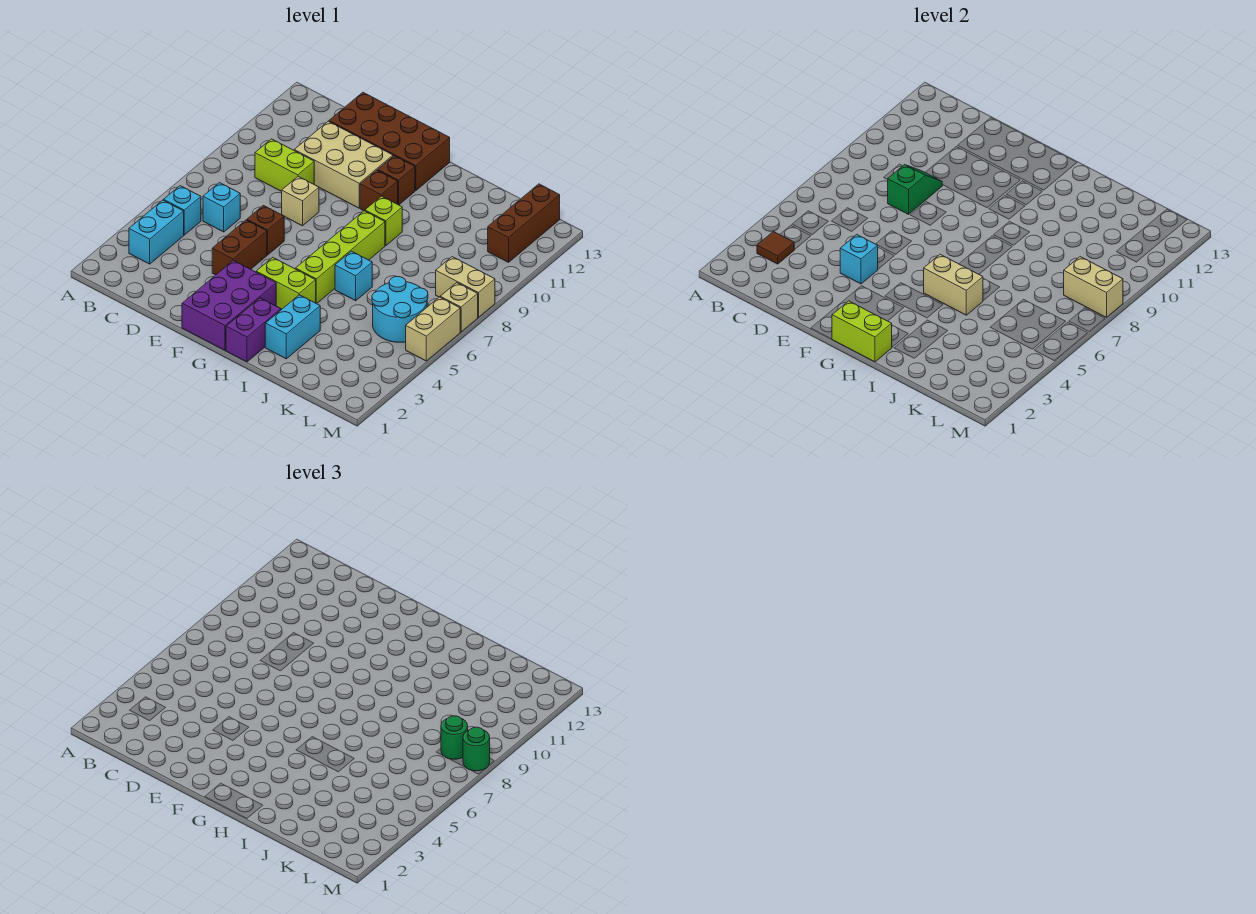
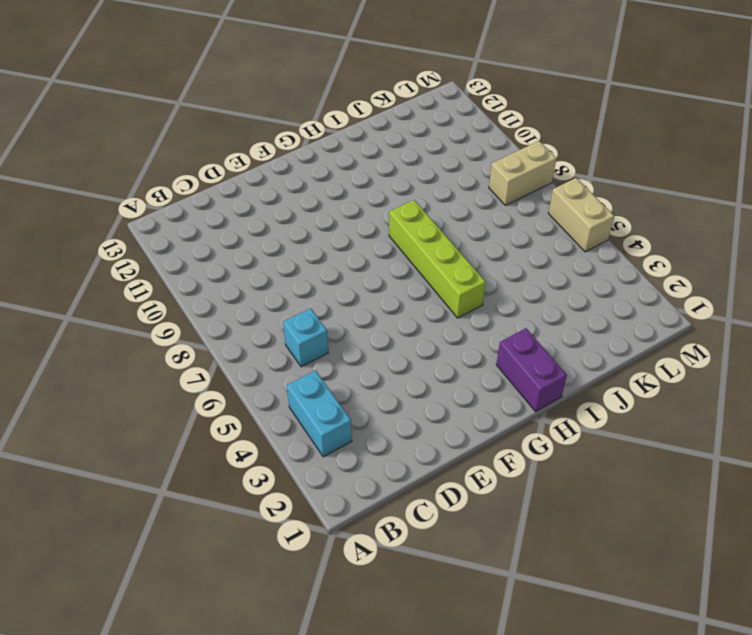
none -> cyan 1x1 brick [164,186,201,235]
none -> lime 1x2 brick [255,139,314,191]
none -> tan 2x3 brick [294,121,393,208]
none -> brown 2x4 brick [329,92,450,191]

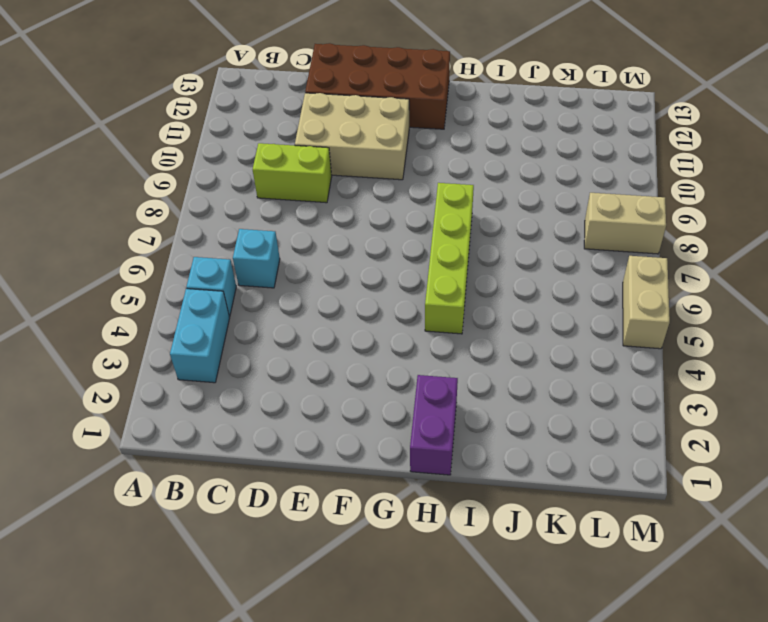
none -> brown 1x2 brick [212,220,267,275]
none -> brown 1x1 brick [247,206,284,255]
none -> tan 1x1 brick [282,176,319,226]
none -> purple 2x3 brick [182,261,276,350]

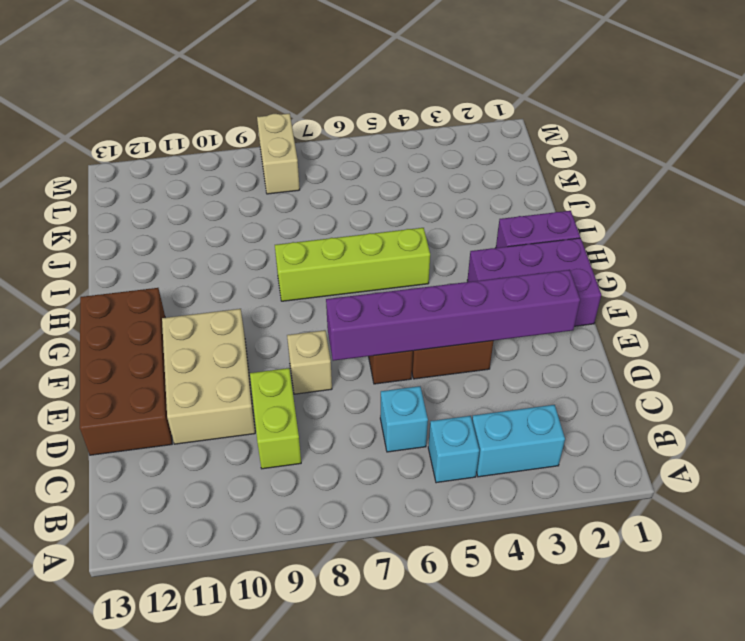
purple 1x6 brick [326,270,580,361] -> cyan 1x1 brick [840,235,878,284]
none -> lime 1x2 brick [256,257,316,309]
none -> brown 1x1 brick [360,170,398,211]
none -> brown 1x1 brick [378,156,415,205]
none -> lime 1x1 brick [365,196,402,246]

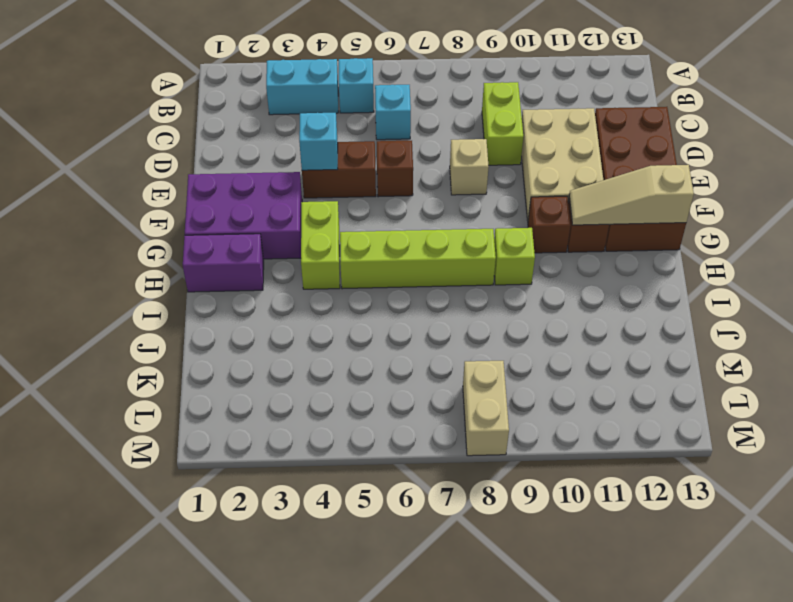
tan 1x3 slope [569,165,694,225] -> none
none -> cyan 1x2 brick [265,295,320,359]
none -> cyan 1x1 brick [335,251,372,301]
none -> cyan 2x2 round brick [372,277,428,342]
none -> brown 1x3 brick [488,184,560,262]

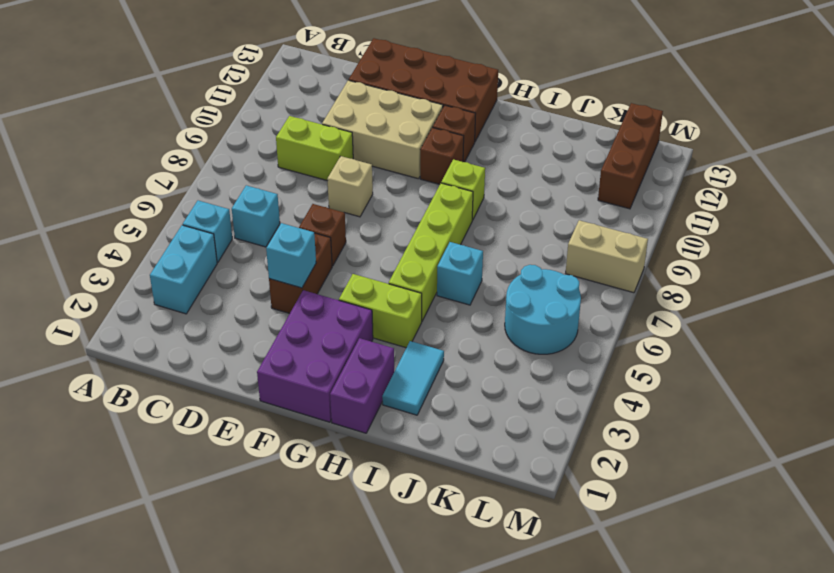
cyan 1x2 tile [382,341,444,415] -> cyan 1x2 brick [265,295,320,359]
none -> tan 1x2 brick [406,297,460,361]
none -> tan 1x1 brick [440,283,478,332]
none -> brown 1x1 tile [757,232,794,264]
none -> green 1x2 slope [887,165,942,214]

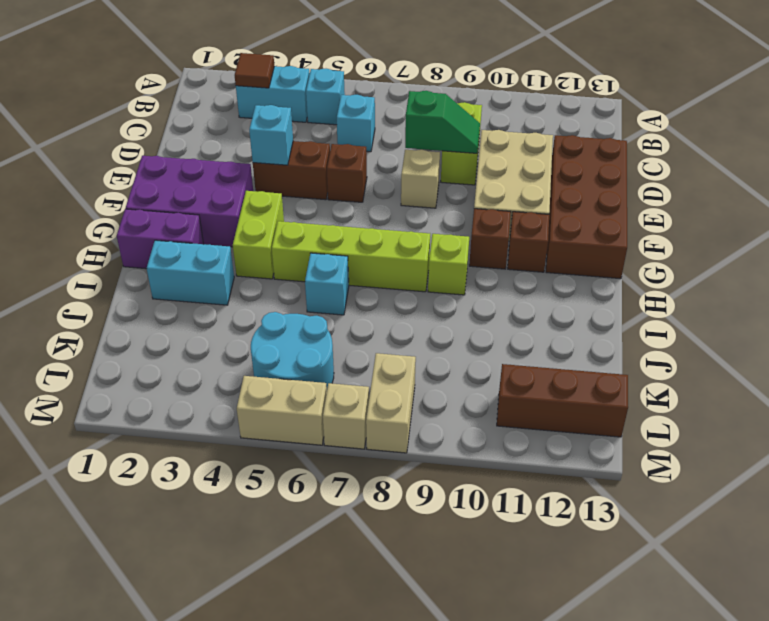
none -> lime 1x2 brick [832,301,892,362]
none -> tan 1x2 brick [924,254,983,315]
none -> tan 1x2 brick [1064,257,1123,317]
none -> green 1x1 round brick [441,716,468,759]

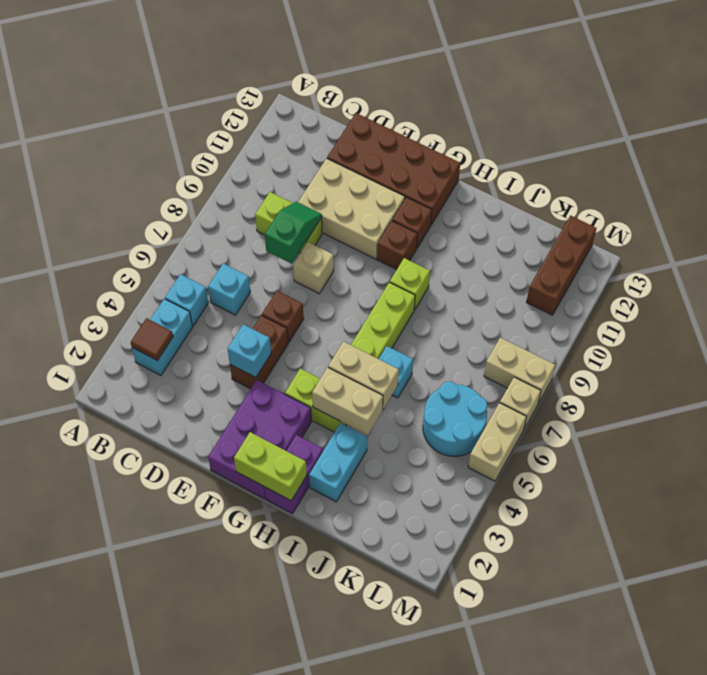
tan 1x2 brick [312,367,383,435] -> tan 1x2 brick moved to [1064,257,1123,317]
none -> green 1x1 round brick [441,716,468,759]
none -> green 1x1 round brick [463,727,490,771]

